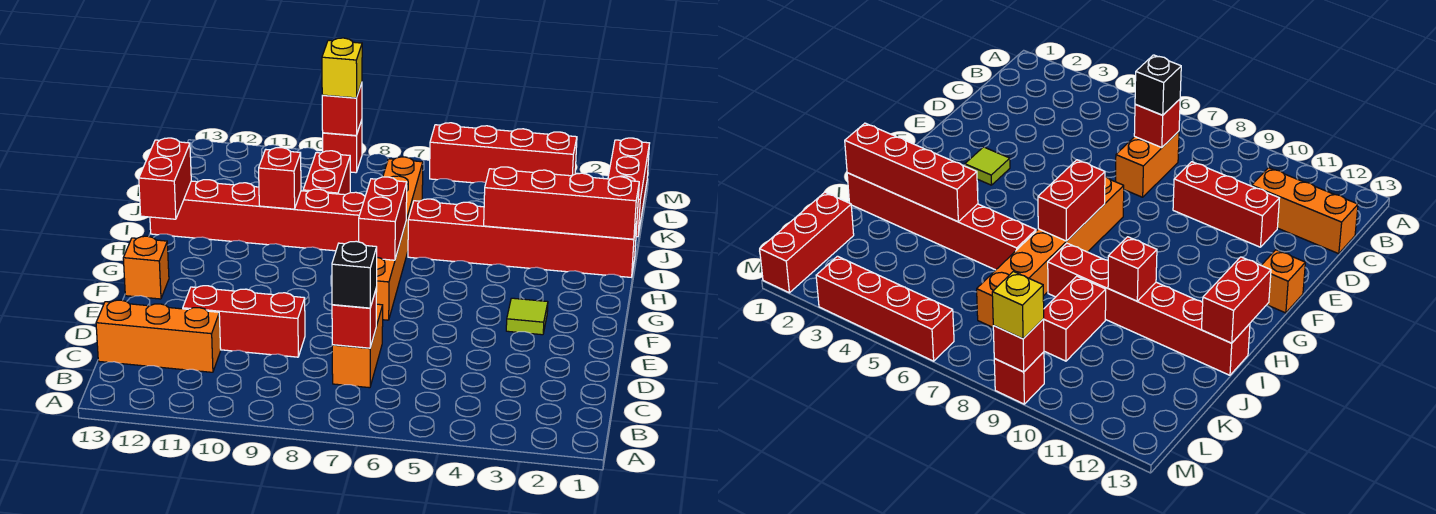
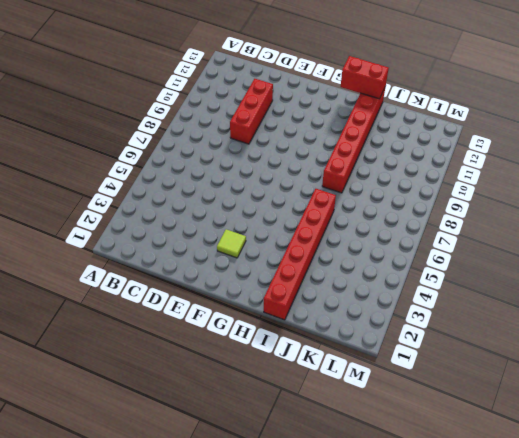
none -> orange 1x2 brick [332,304,383,388]
none -> orange 1x3 brick [96,300,221,372]
none -> orange 1x6 brick [376,157,423,320]

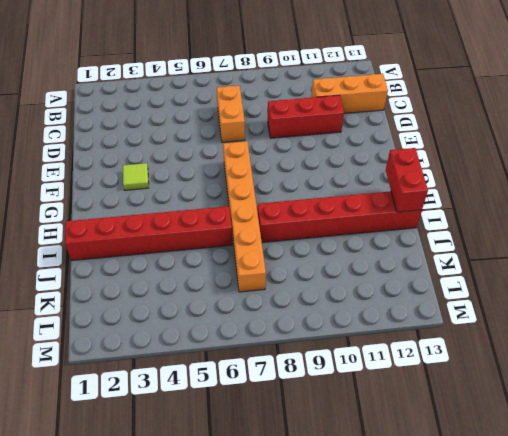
none -> orange 1x1 brick [123,236,169,299]
none -> red 1x2 brick [303,151,350,195]
none -> red 1x3 brick [608,138,650,237]

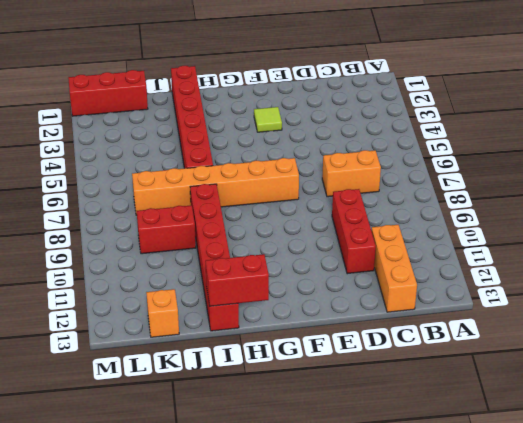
orange 1x1 brick [146,289,179,337] -> orange 1x1 brick moved to [123,236,169,299]
none -> red 1x4 brick [430,123,577,183]
none -> red 1x1 brick [323,120,362,173]
none -> red 1x1 brick [332,288,377,348]

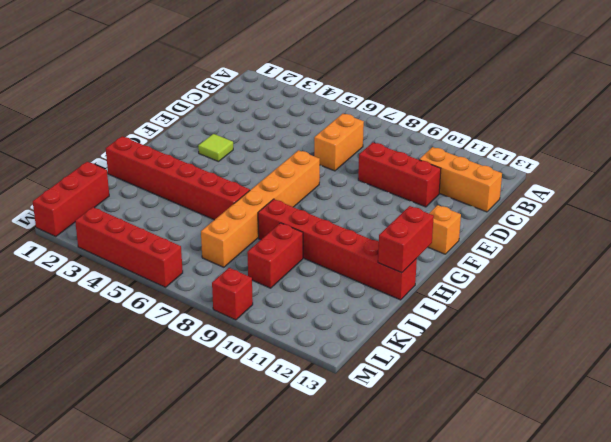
none -> red 1x1 brick [332,288,377,348]
none -> red 1x2 brick [359,177,407,260]
none -> red 1x4 brick [484,167,639,239]

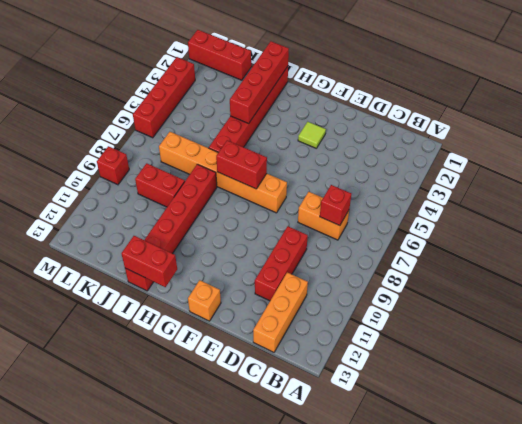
none -> red 1x1 brick [259,148,301,209]
none -> red 1x1 brick [322,83,362,136]
none -> black 1x1 brick [332,241,377,308]

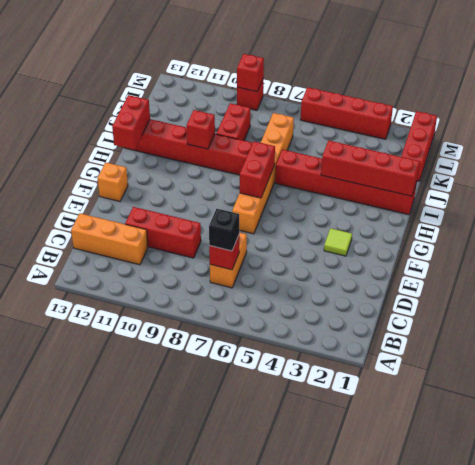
none -> yellow 1x1 brick [322,38,362,98]

